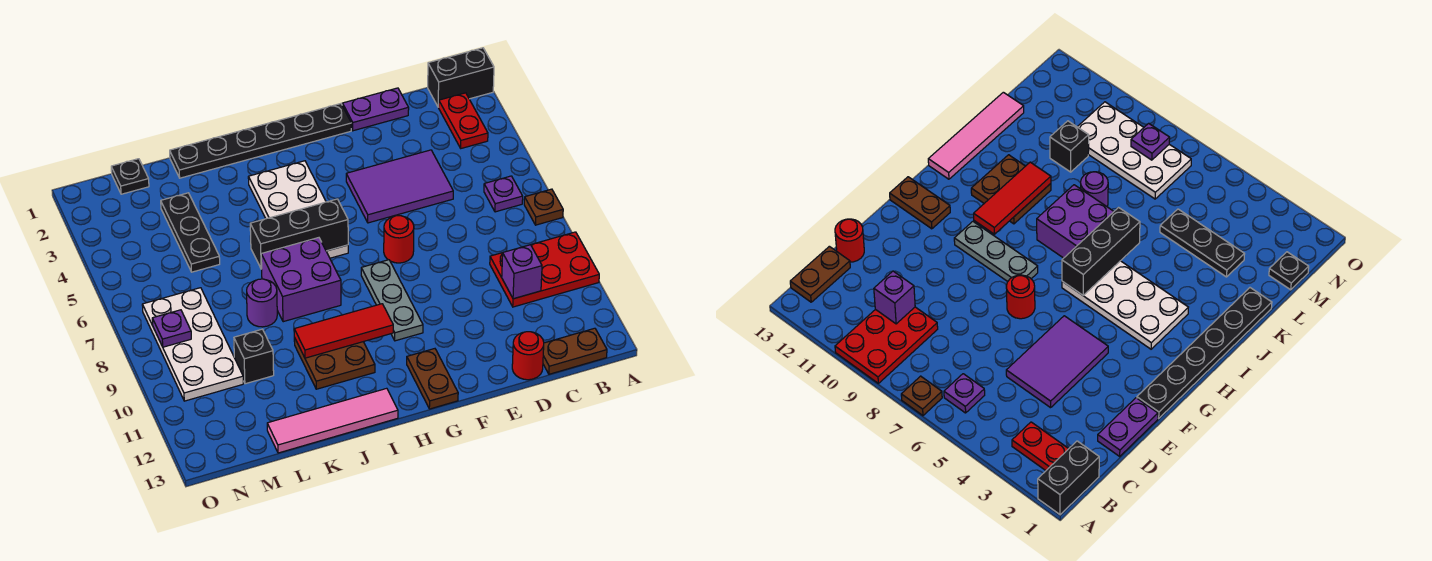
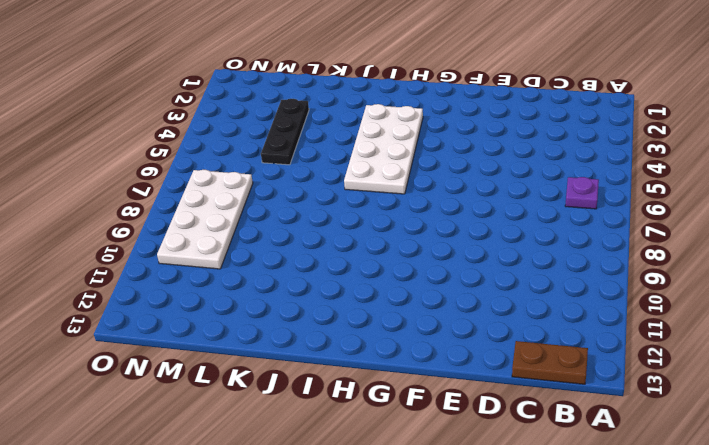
none -> black 1x2 brick [428,48,494,107]
none -> brown 1x1 plate [524,189,563,225]
none -> red 2x3 plate [490,232,599,307]

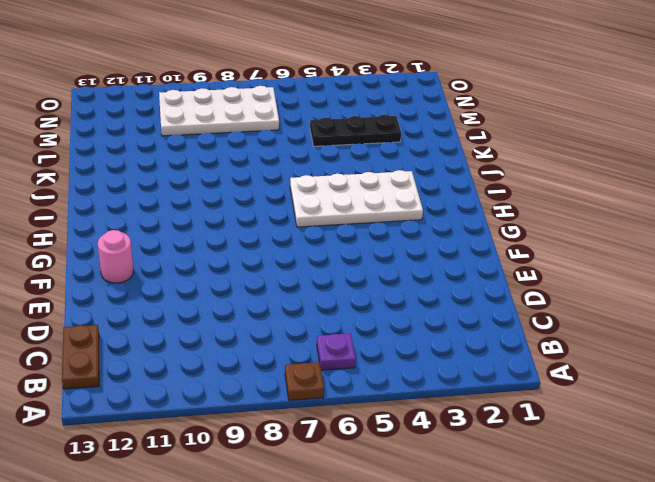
pink 1x1 round brick [98,230,133,283] -> none
none -> black 1x2 brick [428,48,494,107]
none -> red 2x3 plate [490,232,599,307]
none -> red 1x2 plate [439,93,488,148]

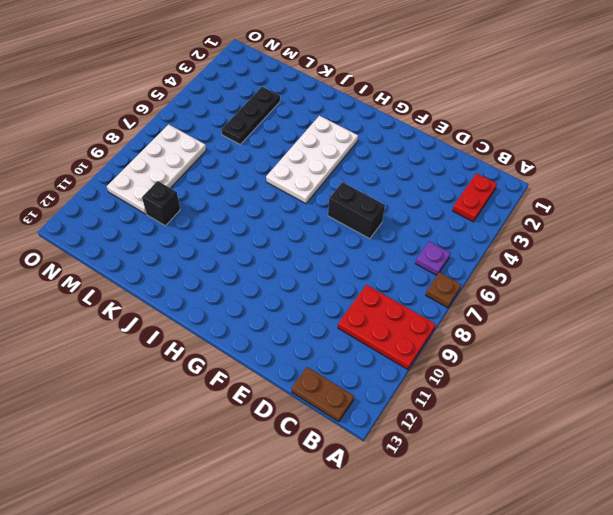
black 1x2 brick [328,182,385,239] -> black 1x2 brick moved to [428,48,494,107]
none -> purple 1x2 plate [342,88,409,131]
none -> purple 2x3 tile [346,150,453,223]
none -> red 1x1 round brick [512,332,544,380]

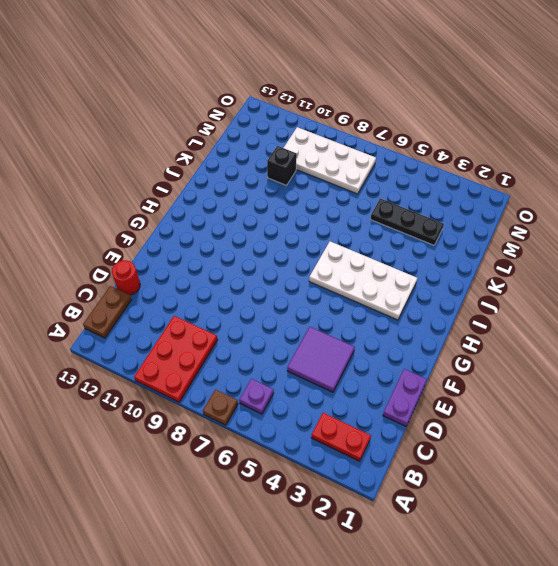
purple 2x2 tile [287,327,355,392] -> purple 2x3 tile [346,150,453,223]
none -> black 1x2 brick [428,48,494,107]
none -> black 1x6 plate [170,104,351,178]
none -> red 1x1 round brick [384,216,414,263]

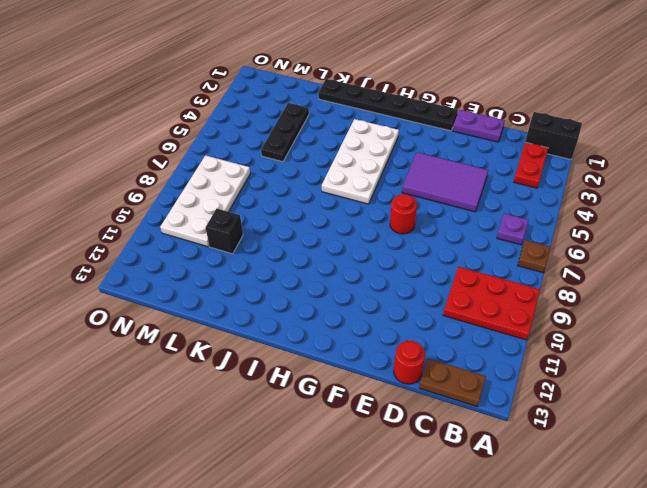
none -> grey 1x3 plate [361,260,423,341]
none -> brown 1x2 plate [407,349,458,409]
none -> purple 2x2 brick [261,238,341,322]

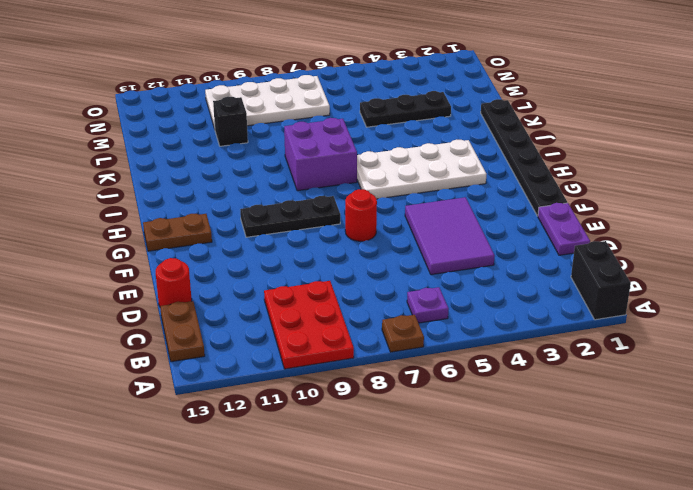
black 1x3 plate [240,196,340,237] -> grey 1x3 plate [361,260,423,341]
none -> red 1x2 plate [439,93,488,148]
none -> brown 2x2 plate [294,338,375,389]
none -> pink 1x4 tile [267,388,398,453]

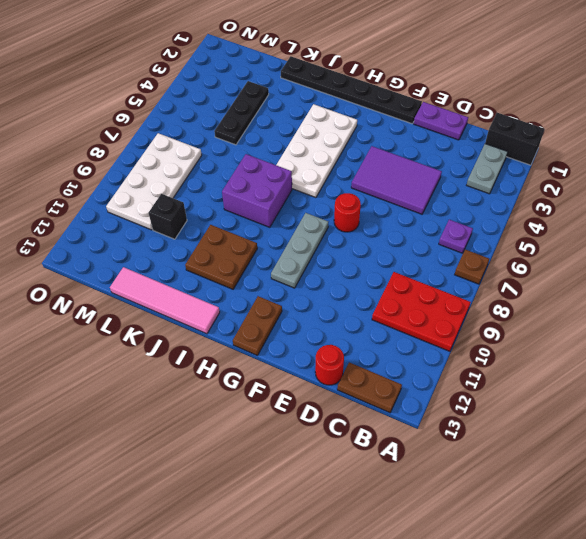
grey 1x2 plate [467,144,508,194] -> red 1x2 plate [439,93,488,148]
none -> purple 1x1 round brick [247,279,277,327]
none -> black 1x1 plate [111,159,149,194]
none -> purple 1x1 brick [502,245,542,299]

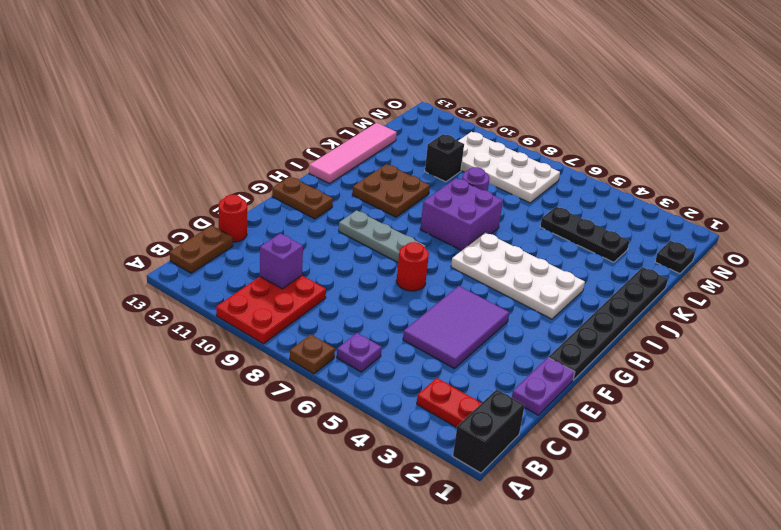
none -> black 1x3 brick [250,199,348,269]
none -> red 1x3 tile [294,304,393,358]
none -> purple 1x1 plate [152,310,191,347]

